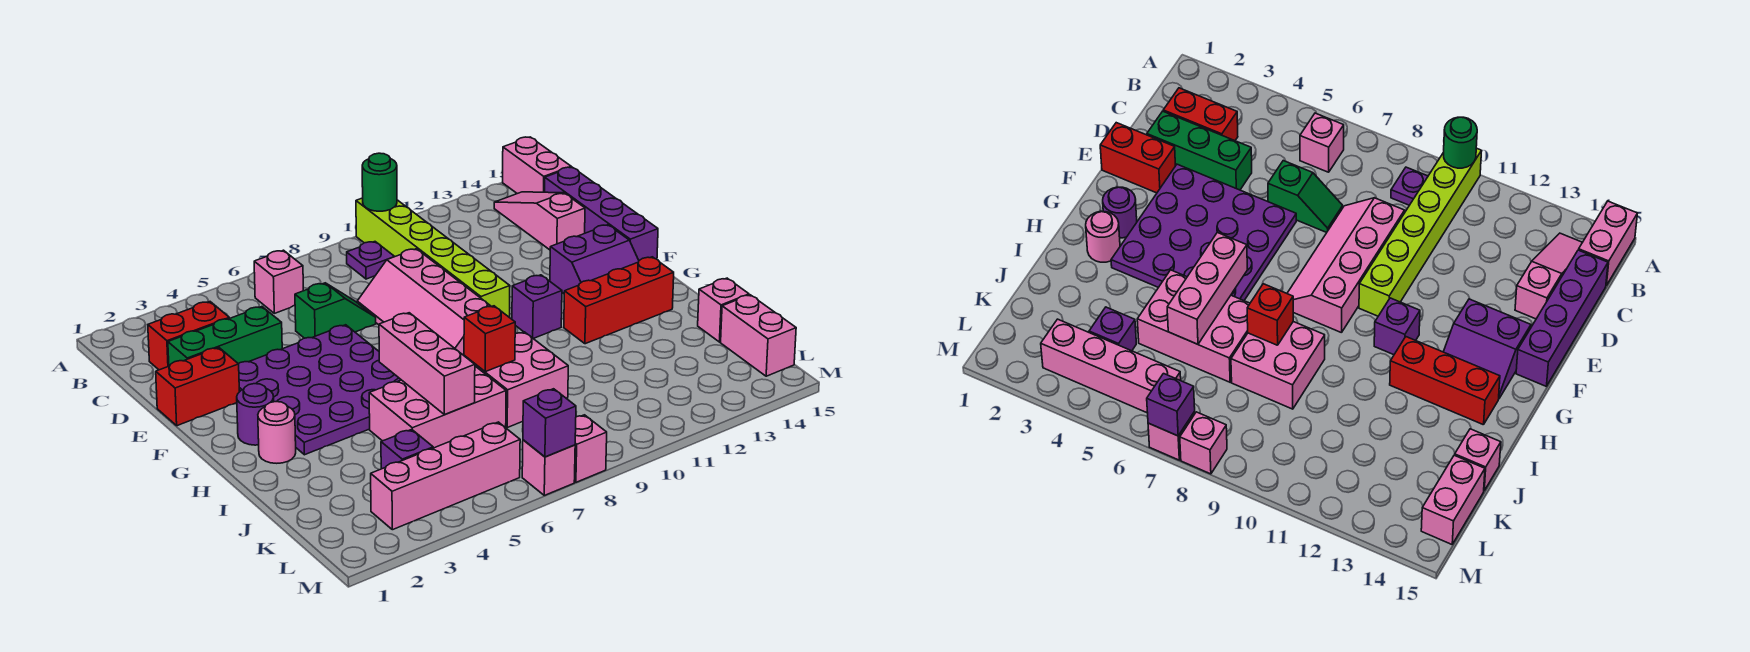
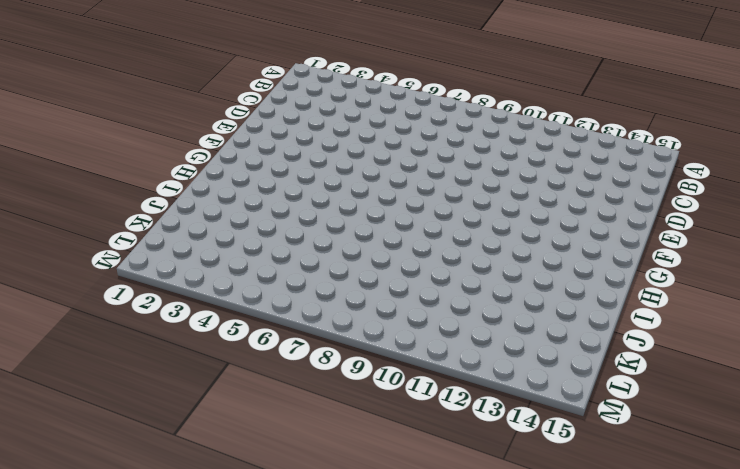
none -> lime 1x6 brick [356,198,510,317]
none -> pink 1x2 brick [503,137,571,194]
none -> pink 1x1 brick [254,250,303,313]

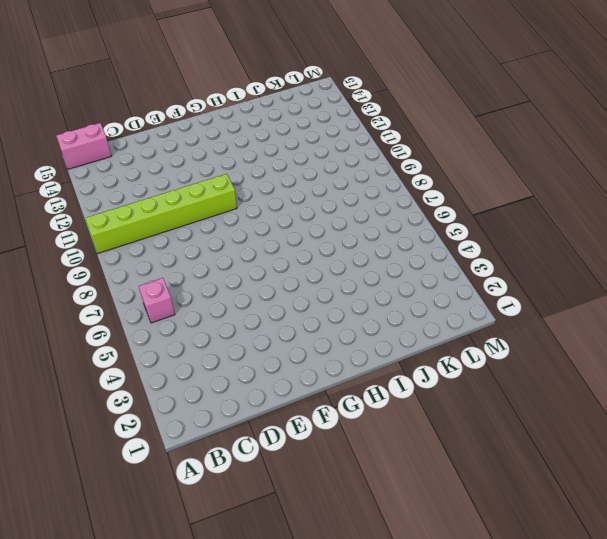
none -> purple 1x1 plate [347,242,395,279]
none -> pink 1x3 slope [494,192,585,250]
none -> red 1x2 brick [148,302,229,370]

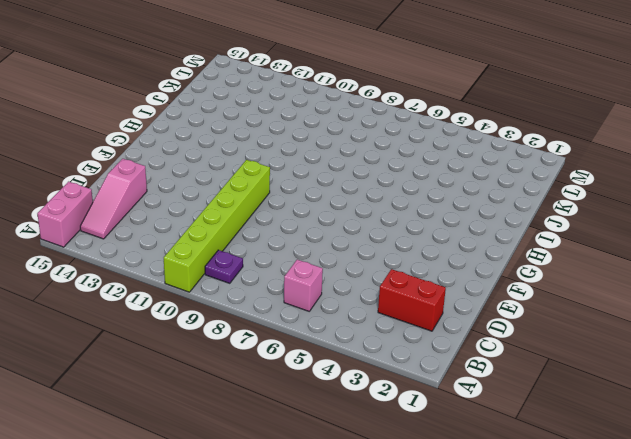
none -> purple 1x4 brick [545,167,658,260]
none -> green 1x3 brick [168,307,282,366]
none -> green 1x2 slope [295,283,376,338]

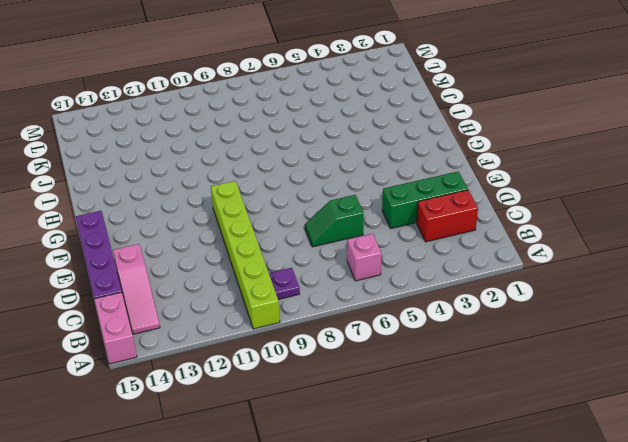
none -> pink 2x4 slope [357,249,491,355]
none -> red 1x2 brick [156,348,239,426]
none -> purple 4x4 plate [239,325,401,455]

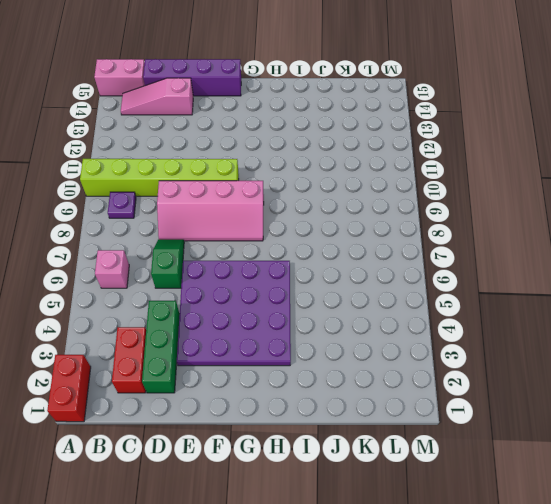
red 1x2 brick [47,355,91,422] -> red 1x2 brick moved to [156,348,239,426]
none -> purple 2x2 slope [550,225,639,293]
none -> purple 1x1 round brick [237,384,274,445]
none -> purple 1x1 brick [512,275,562,339]

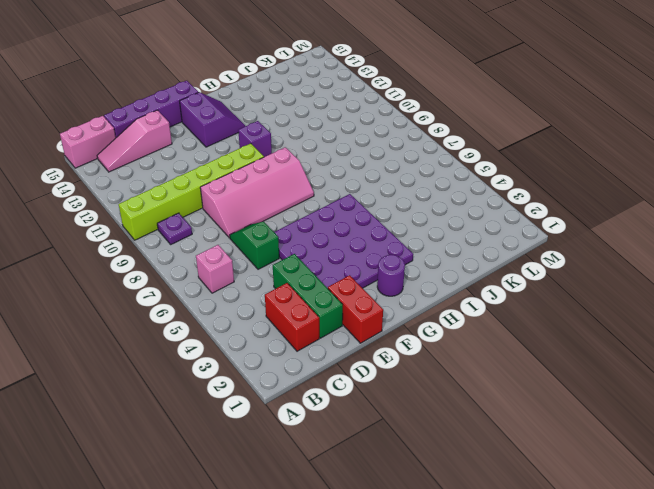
none -> pink 1x1 round brick [258,402,296,463]
none -> red 1x3 brick [564,257,674,344]
none -> pink 2x3 brick [369,366,506,448]

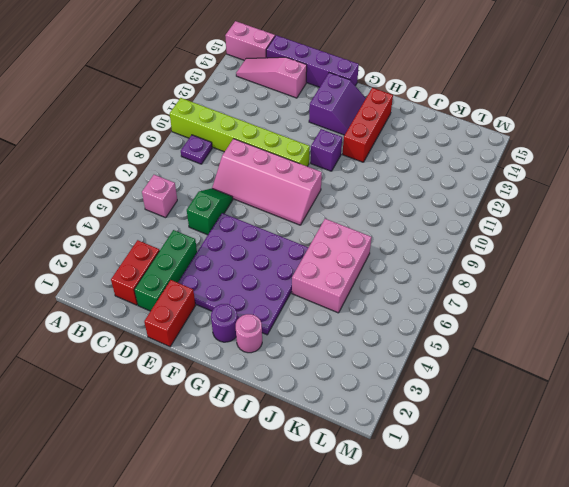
none -> pink 2x2 brick [464,332,568,427]
none -> pink 1x1 brick [698,278,749,342]
none -> purple 1x1 brick [381,429,433,469]

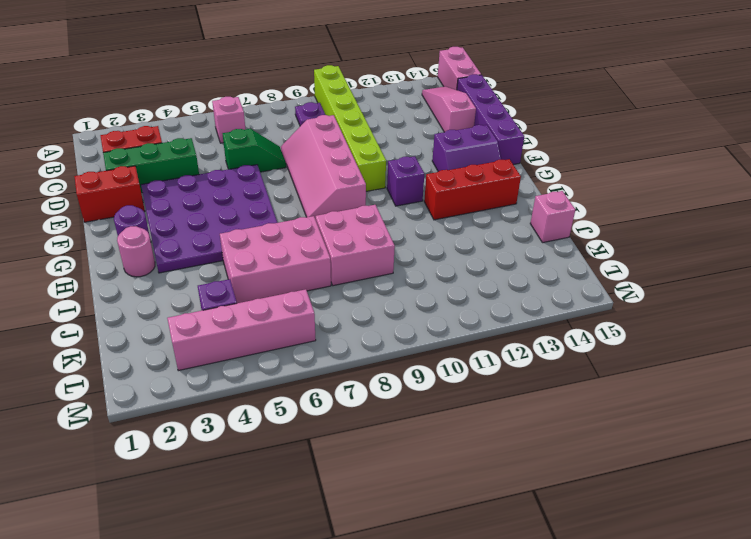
none -> pink 1x2 brick [721,295,796,376]
none -> pink 1x1 brick [522,440,575,495]
none -> pink 1x1 brick [574,415,607,482]

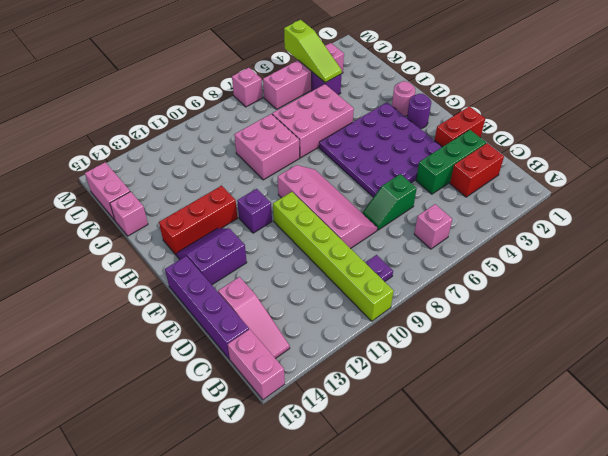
lime 1x3 slope [284,20,342,83] -> none
none -> pink 1x1 brick [574,415,607,482]
none -> green 1x1 round brick [362,153,397,211]
none -> pink 1x3 brick [379,313,475,415]

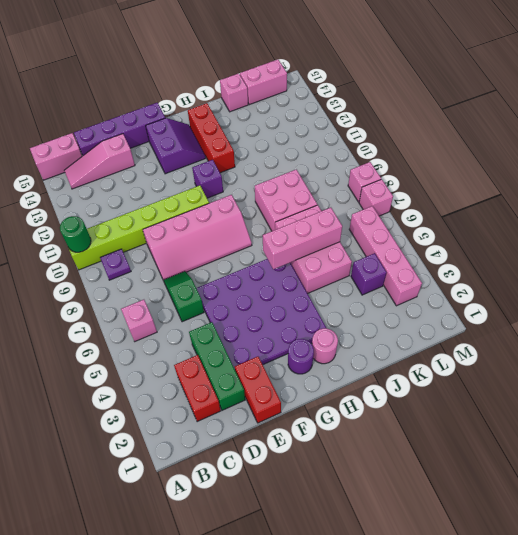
none -> red 1x1 brick [464,306,515,372]
none -> purple 1x1 brick [523,389,576,457]

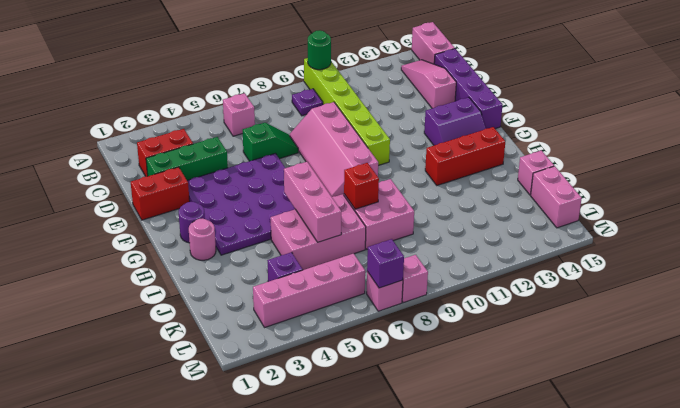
none -> purple 1x1 brick [512,275,562,339]

